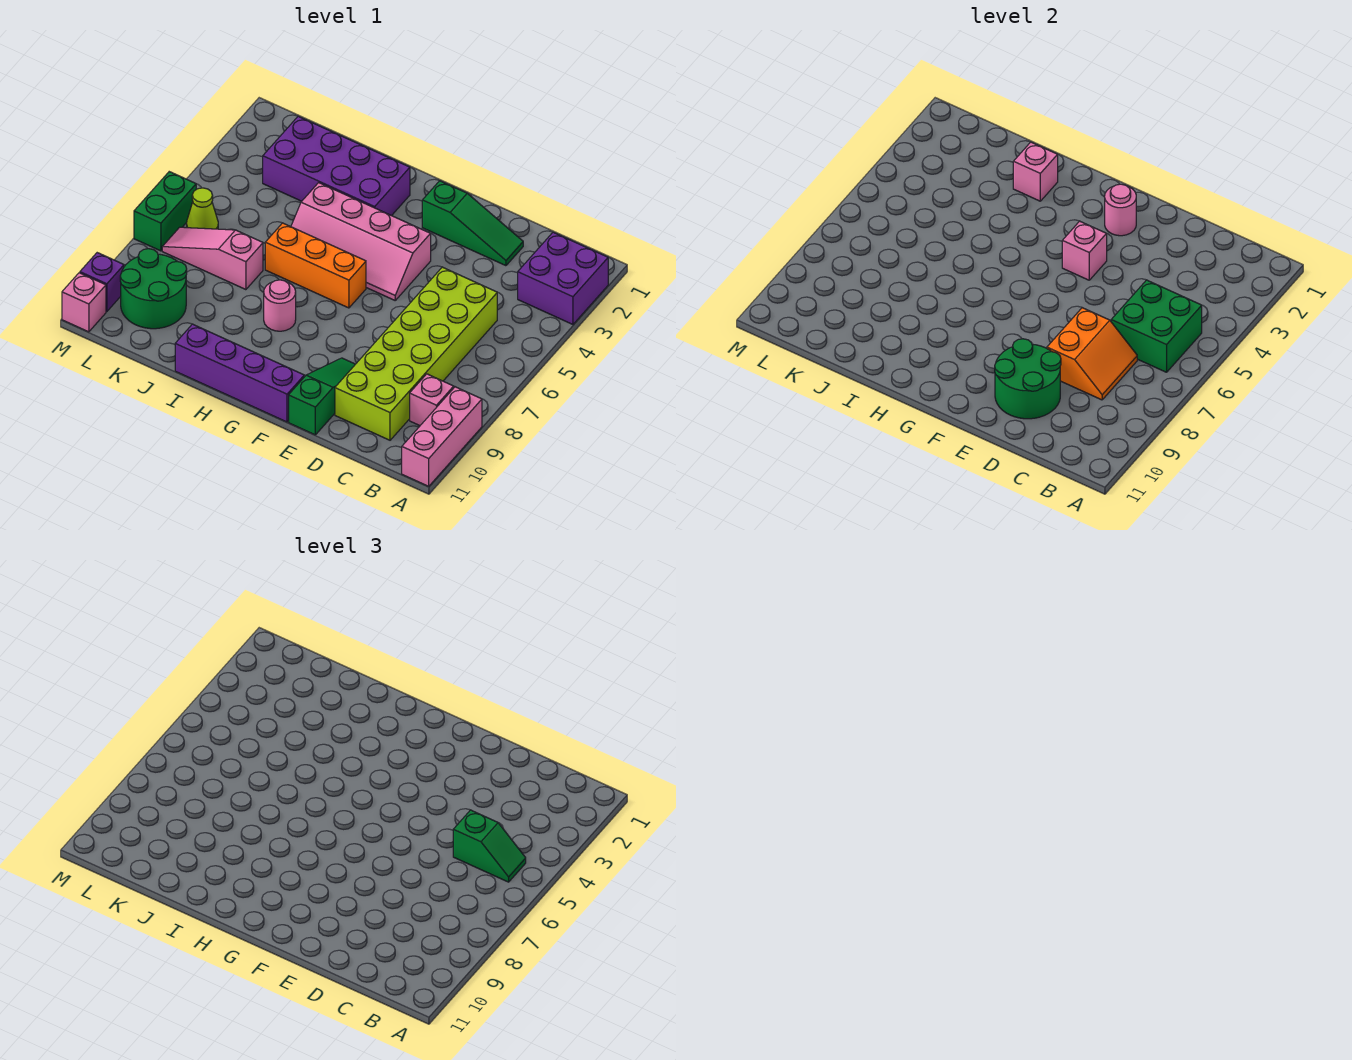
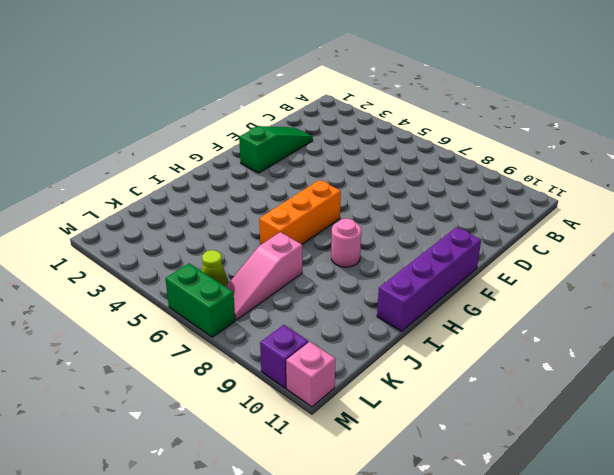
none -> purple 2x2 brick [518,232,608,324]
none -> pink 1x3 brick [402,387,482,486]
none -> pink 1x1 brick [410,374,454,426]

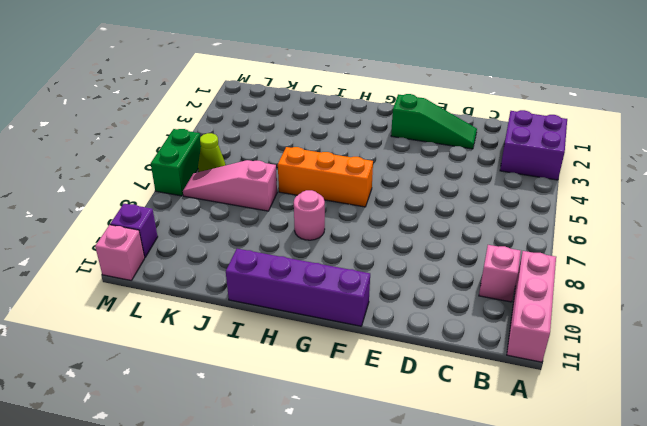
none -> lime 2x6 brick [335,267,497,440]
none -> green 1x3 slope [289,358,355,435]
none -> pink 2x4 slope [291,183,431,300]

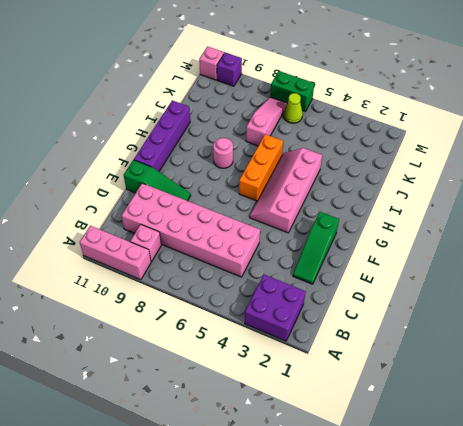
pink 2x6 brick [122,183,260,277] -> lime 2x6 brick [335,267,497,440]
none -> purple 2x4 brick [263,116,410,216]
none -> green 2x2 round brick [120,249,187,329]
none -> green 2x2 brick [1111,280,1202,372]

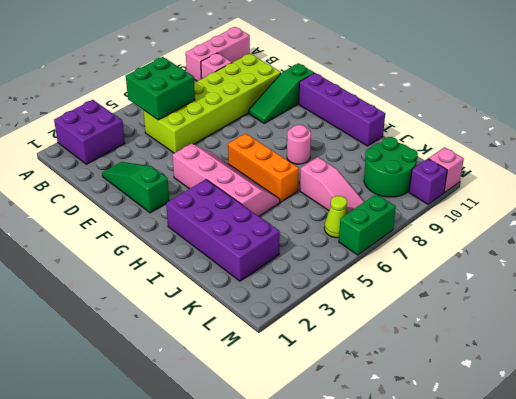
none -> orange 2x2 slope [1047,308,1137,400]
none -> green 2x2 round brick [995,339,1061,419]
none -> pink 1x1 round brick [1105,184,1136,236]

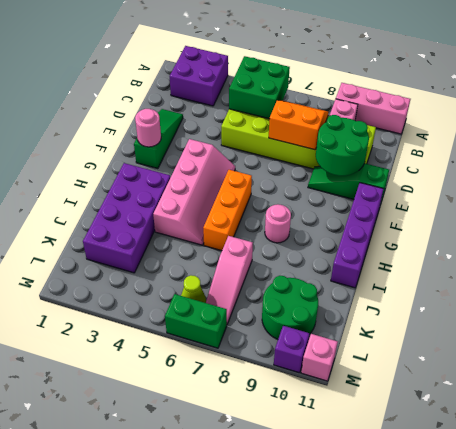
none -> pink 1x1 brick [1062,221,1107,280]
none -> pink 1x1 brick [1013,142,1058,201]
none -> green 1x2 slope [453,810,526,882]

